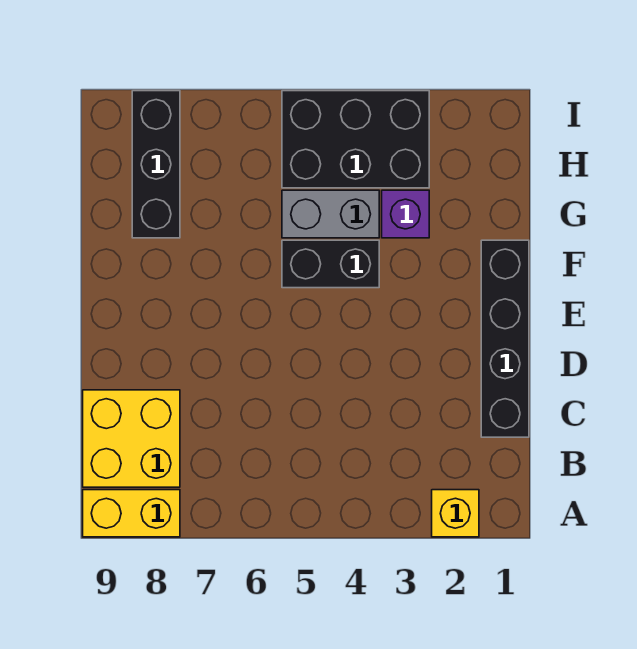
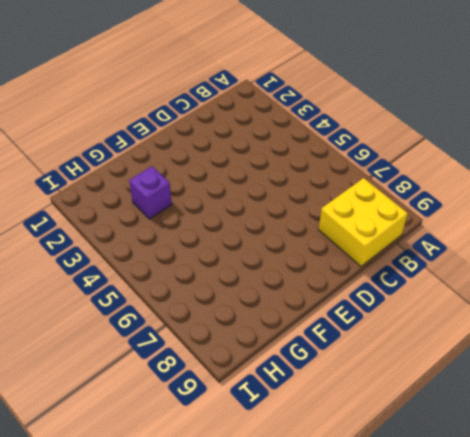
none -> yellow 1x1 brick [432,490,479,537]
none -> yellow 1x2 brick [83,490,180,537]

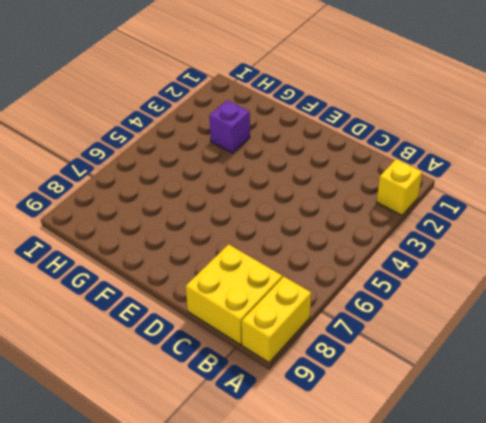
none -> black 1x4 brick [481,240,529,437]
none -> black 1x2 brick [282,240,379,288]

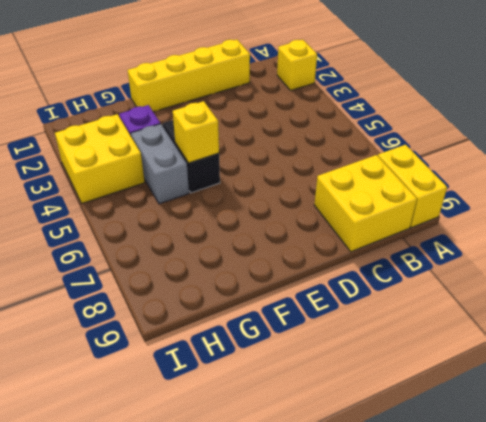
yellow 1x4 brick [128,39,250,112] -> black 1x4 brick [481,240,529,437]
yellow 1x1 brick [173,101,219,163] -> none
yellow 2x2 brick [55,114,145,203] -> black 2x3 brick [282,91,429,188]
none -> black 1x3 brick [132,91,180,238]

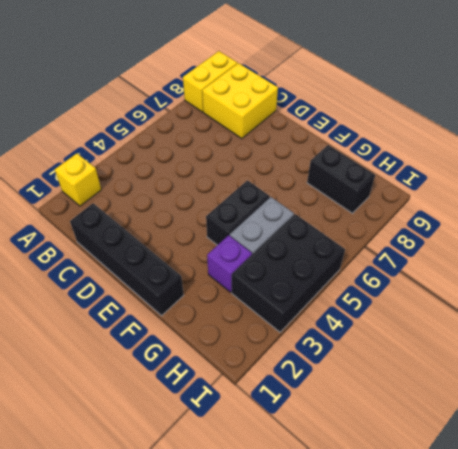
black 1x2 brick [307,145,375,213] -> black 1x3 brick [132,91,180,238]

